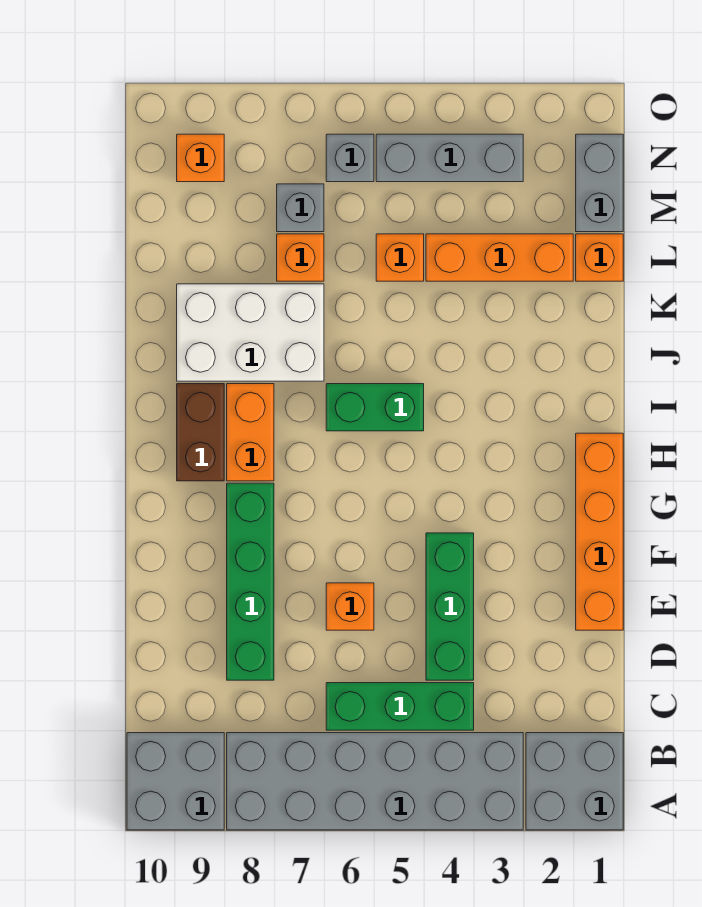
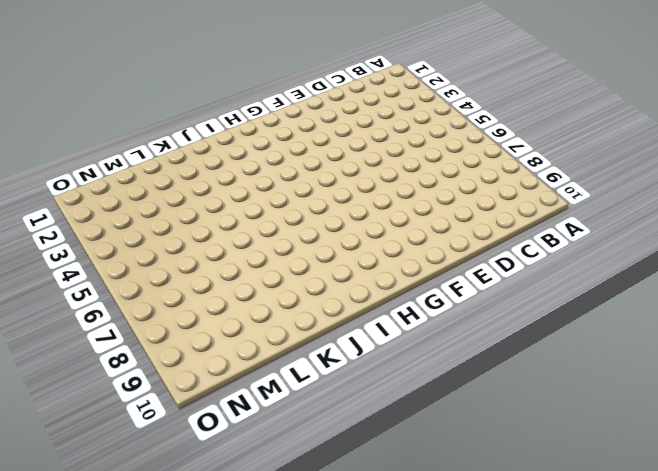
none -> grey 2x2 brick [526,733,623,830]
none -> grey 2x6 brick [227,733,523,830]
none -> grey 2x2 brick [127,733,224,830]

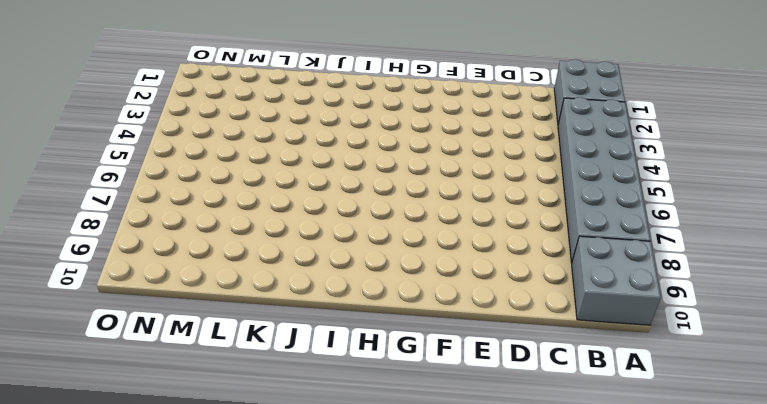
none -> green 1x3 brick [326,683,474,730]
none -> green 1x3 brick [426,533,474,680]
none -> green 1x4 brick [227,483,274,680]

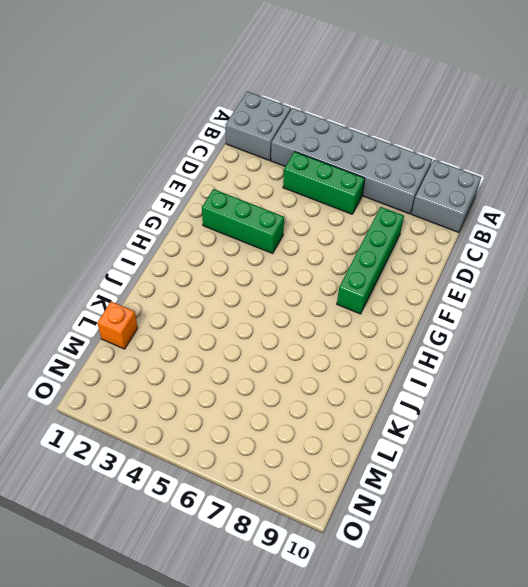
green 1x3 brick [202,189,284,253] -> green 1x3 brick turned to [426,533,474,680]
none -> orange 1x4 brick [576,433,623,630]
none -> orange 1x1 brick [326,583,374,630]
none -> orange 1x2 brick [227,384,274,481]

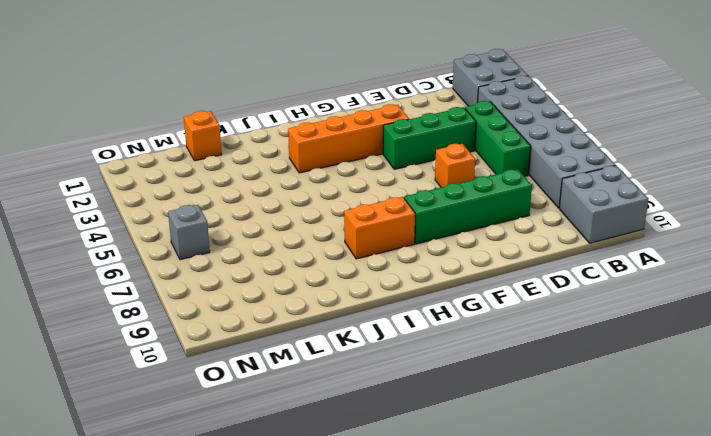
orange 1x4 brick [288,104,409,173] -> orange 1x4 brick moved to [576,433,623,630]
none -> brown 1x2 brick [177,384,224,481]
none -> green 1x2 brick [326,384,424,431]
none -> white 2x3 brick [177,284,324,381]

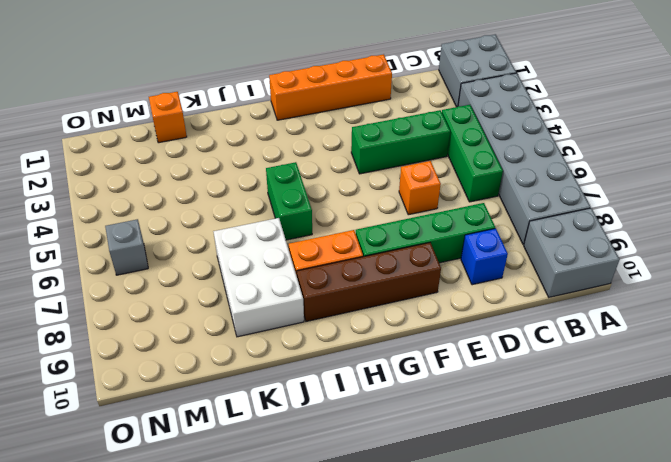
blue 1x1 brick [461,228,508,285] -> none
brown 1x4 brick [297,243,441,321] -> brown 1x2 brick [177,384,224,481]
none -> orange 1x3 brick [426,234,573,281]
none -> orange 1x1 brick [376,234,424,281]
none -> orange 1x1 brick [277,234,324,281]

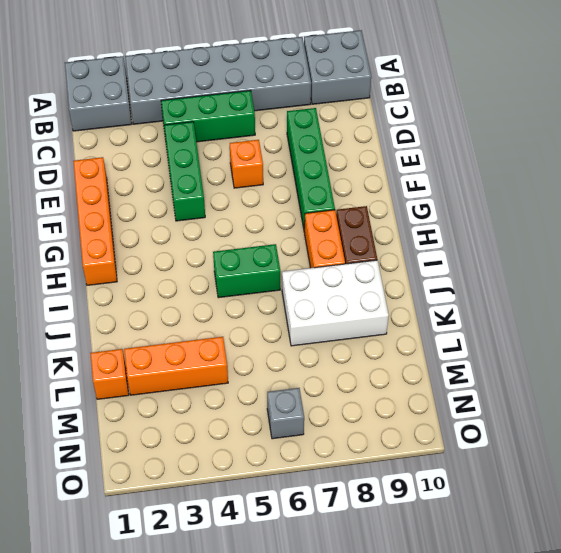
none -> orange 1x1 brick [376,234,424,281]
none -> orange 1x1 brick [277,234,324,281]
none -> grey 1x2 brick [576,134,623,232]

